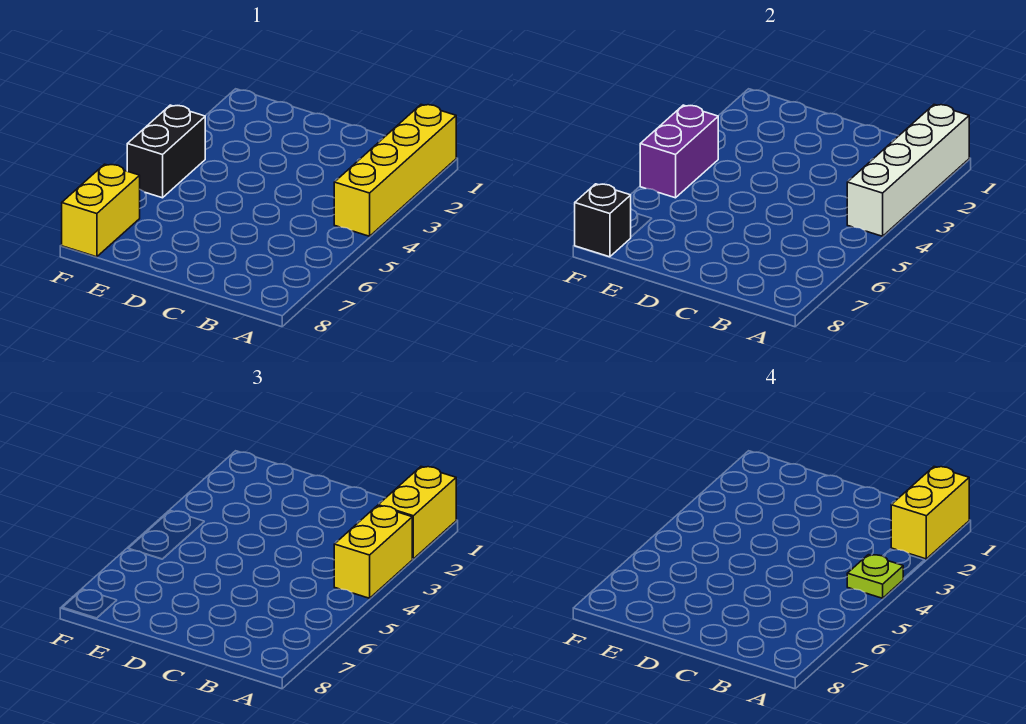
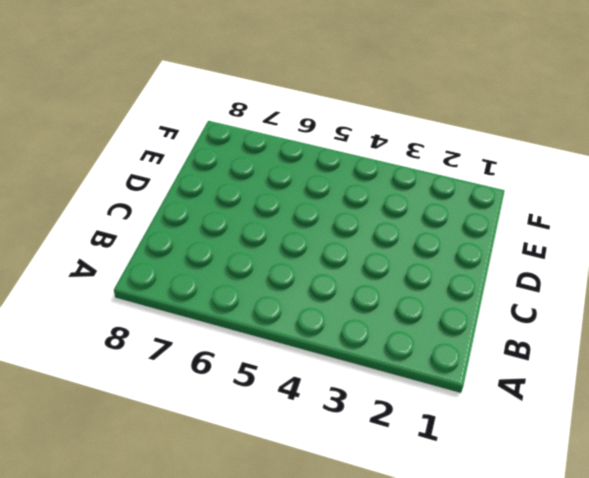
none -> yellow 1x4 brick [334,105,456,236]
none -> black 1x2 brick [127,105,205,198]

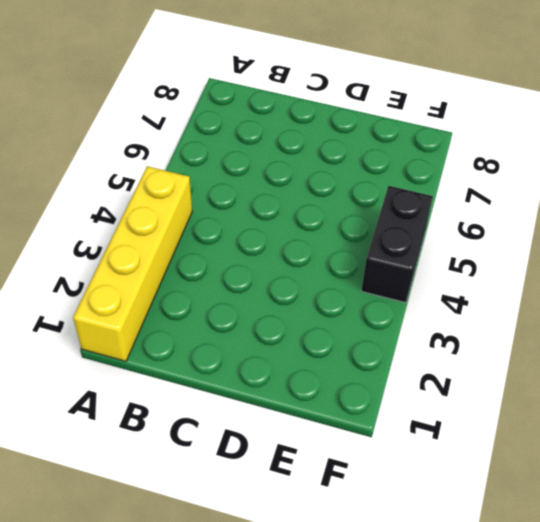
none -> yellow 1x2 brick [62,164,140,257]
none -> white 1x4 brick [847,105,969,236]

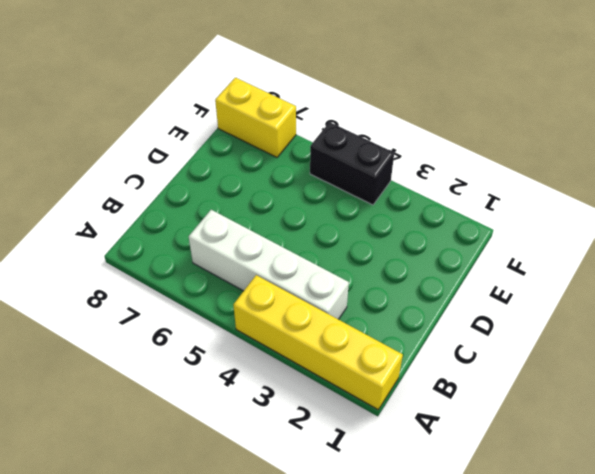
white 1x4 brick [189,210,349,319] -> white 1x4 brick moved to [847,105,969,236]
none -> purple 1x2 brick [640,105,718,198]
none -> black 1x1 brick [575,184,631,257]

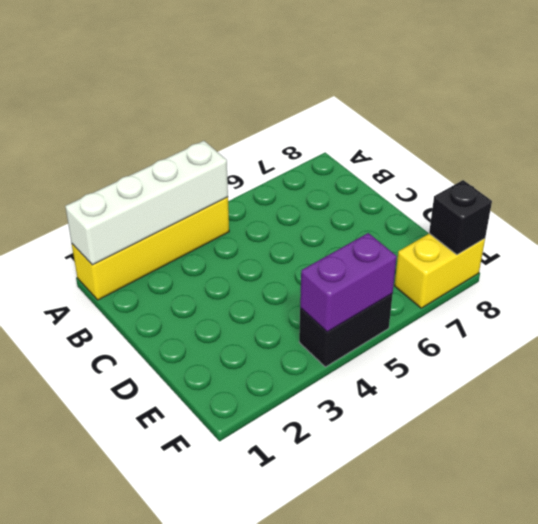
none -> yellow 1x2 brick [378,467,456,559]
none -> yellow 1x2 brick [334,506,412,598]

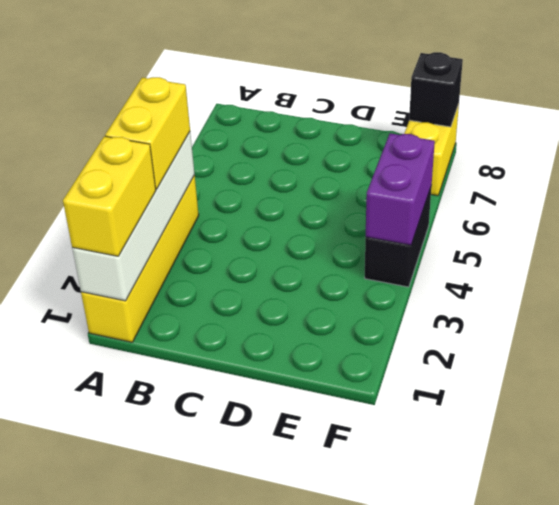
none -> yellow 1x2 brick [891,467,969,559]
none -> lime 1x1 plate [847,555,903,598]

